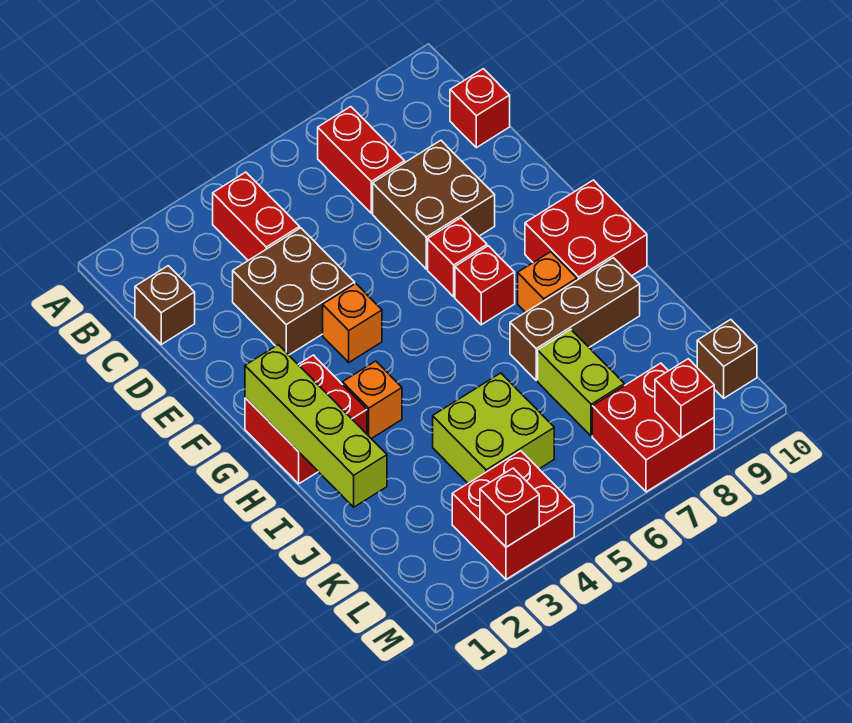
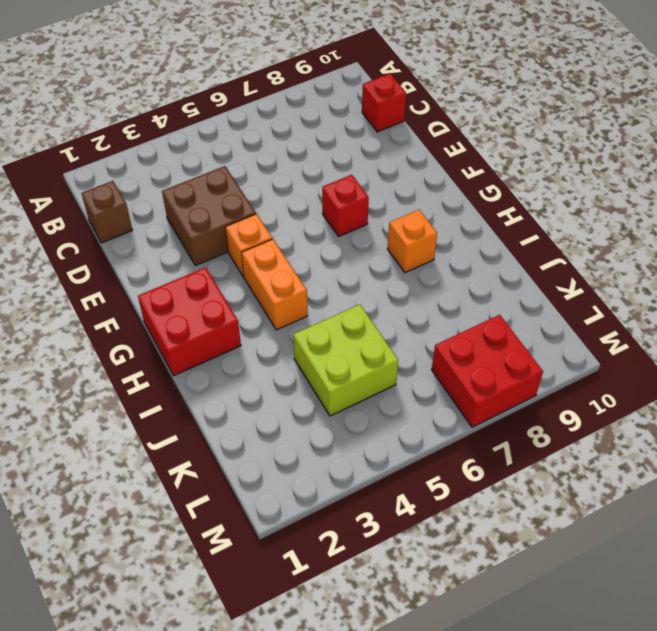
orange 1x2 brick [241,239,308,330] -> none
none -> red 1x2 brick [213,172,300,260]
none -> red 1x2 brick [318,107,405,213]
none -> brown 2x2 brick [373,140,495,269]

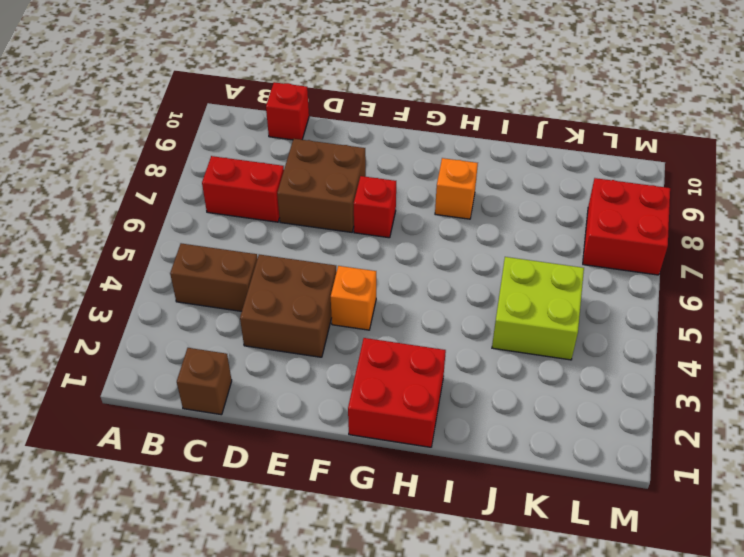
brown 1x2 brick [170,243,258,311] -> red 1x2 brick [213,172,300,260]
none -> red 1x1 brick [455,246,515,325]
none -> red 2x2 brick [525,180,647,280]
none -> orange 1x1 brick [343,361,402,439]

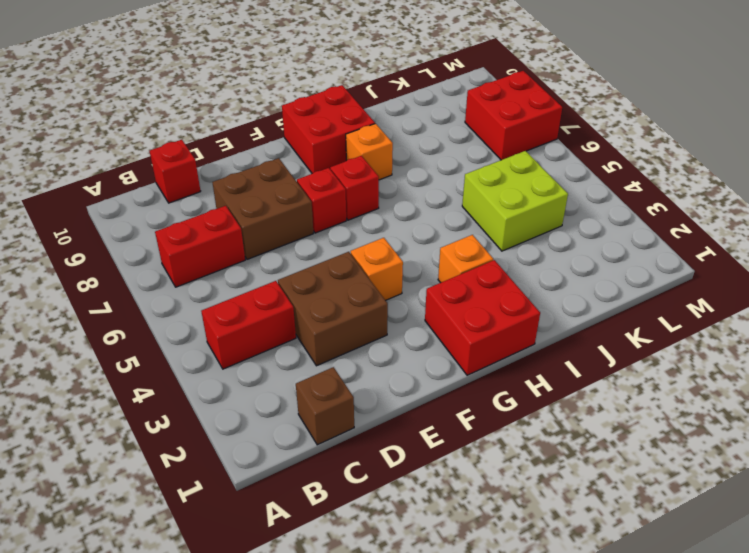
none -> brown 1x3 brick [510,258,640,380]
none -> lime 1x2 brick [538,329,624,436]
none -> red 2x2 brick [452,451,574,579]

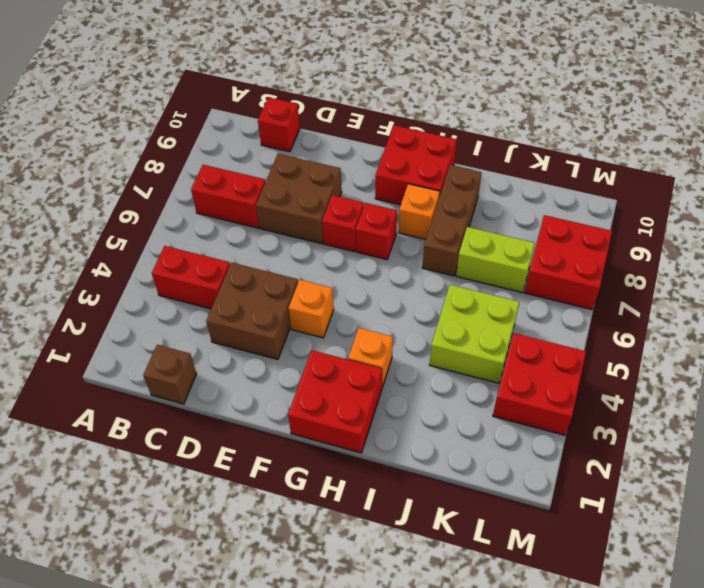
none -> brown 1x1 brick [697,319,757,398]
none -> lime 1x4 brick [245,345,387,507]
none -> red 1x1 brick [480,468,539,547]

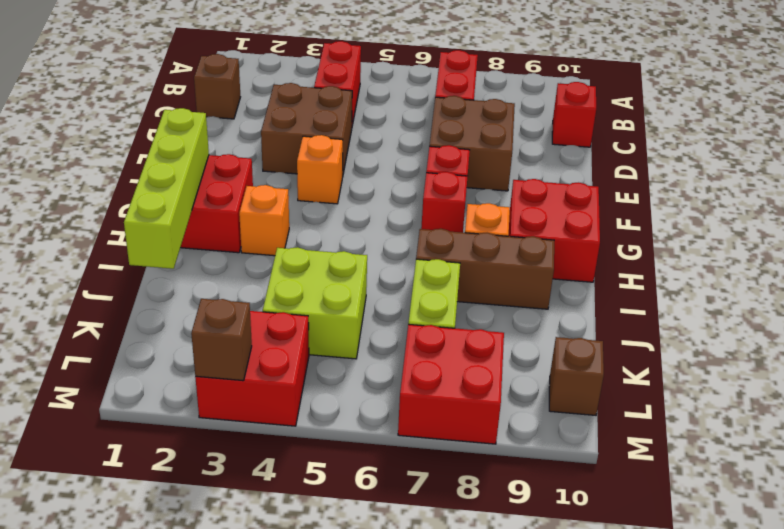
brown 1x1 brick [191,299,252,381] -> red 1x1 brick [480,468,539,547]
none -> red 1x1 brick [655,359,714,438]

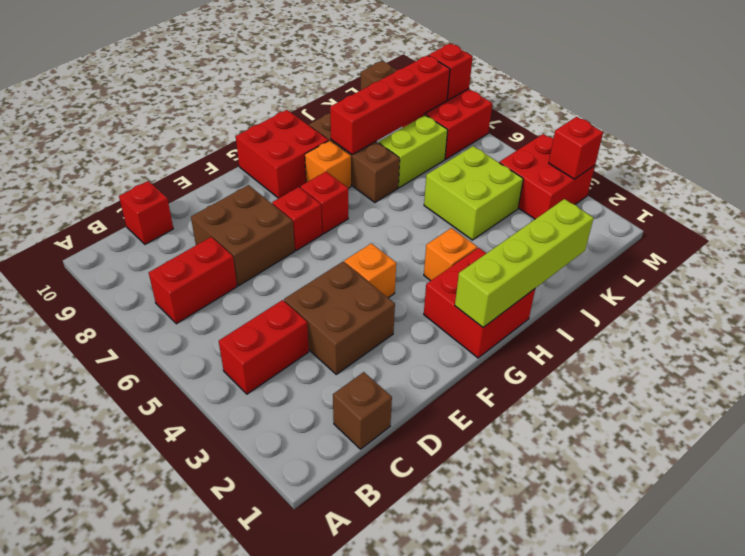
red 1x4 brick [330,55,450,154] -> none

